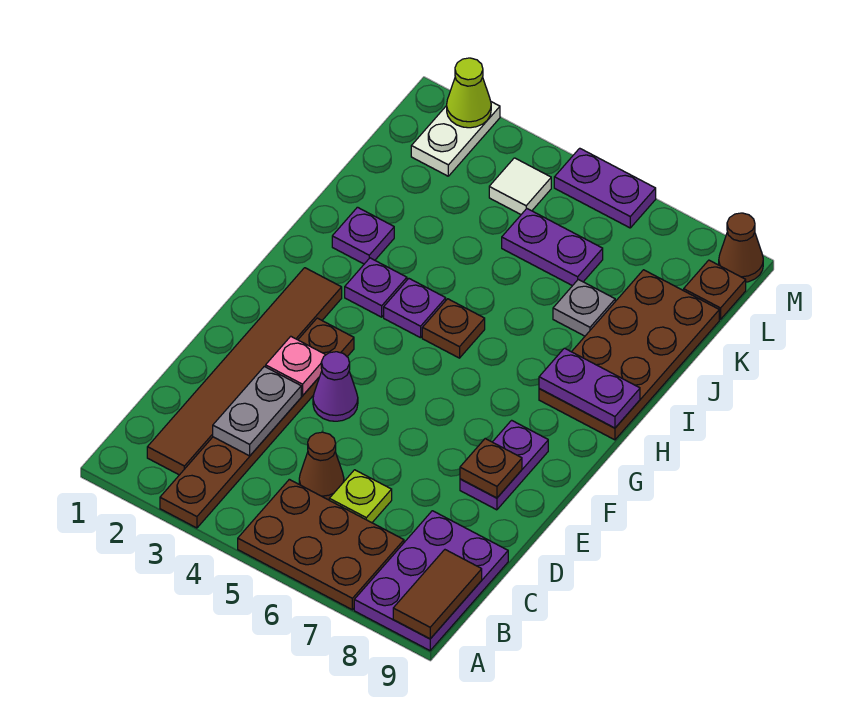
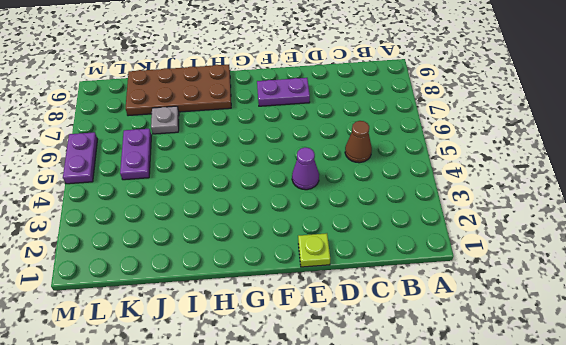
lime 1x1 plate [298,233,330,267] -> lime 1x1 plate moved to [329,470,392,523]
none -> brown 1x6 plate [160,318,354,528]
none -> brown 2x3 plate [238,479,404,610]
none -> purple 2x3 plate [354,511,508,651]

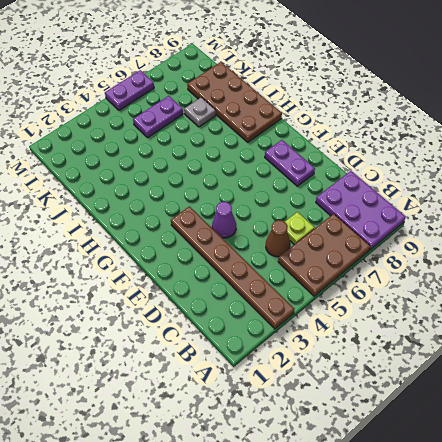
none -> brown 1x6 tile [147,268,342,475]
none -> purple 1x1 plate [345,258,407,317]
none -> purple 1x1 plate [384,279,446,338]

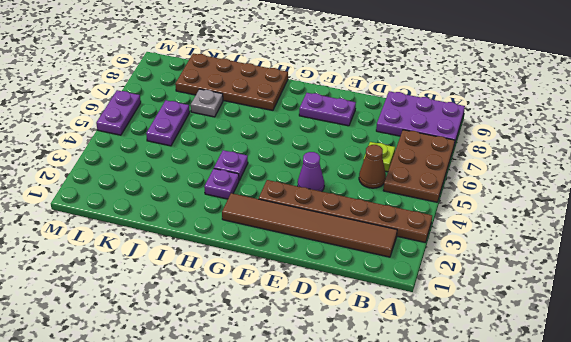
none -> brown 1x1 plate [422,299,485,358]
none -> purple 1x1 plate [332,207,394,264]
none -> white 1x2 plate [411,102,500,176]

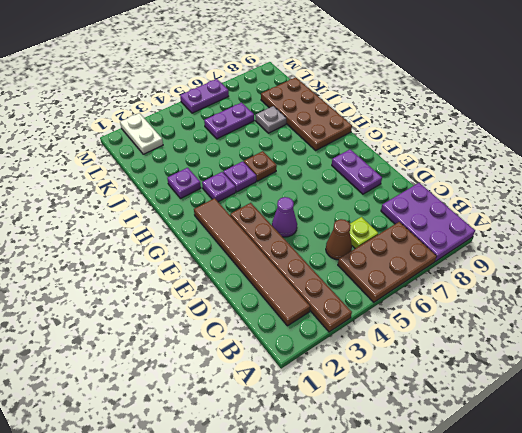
none -> white 1x1 tile [489,158,551,214]
none -> brown 1x1 plate [684,260,746,319]
none -> brown 1x1 cone [719,213,763,282]

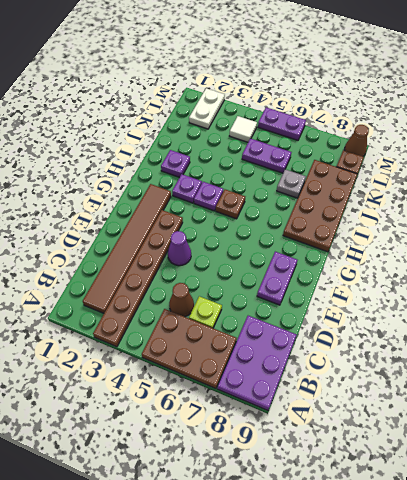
none -> brown 1x2 tile [393,550,482,639]
none -> grey 1x2 plate [213,366,301,456]
none -> pink 1x1 plate [266,336,325,396]

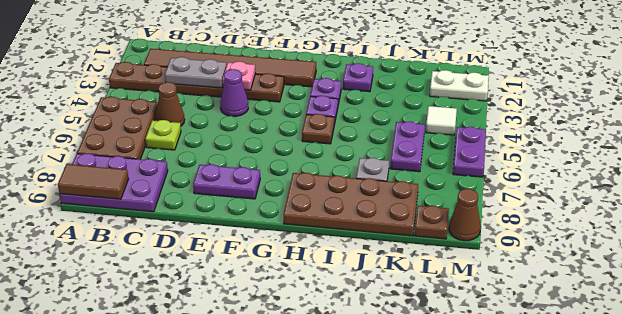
none -> brown 1x1 plate [460,439,522,498]
none -> purple 1x2 plate [539,348,640,428]
none -> lime 1x1 cone [447,58,491,128]

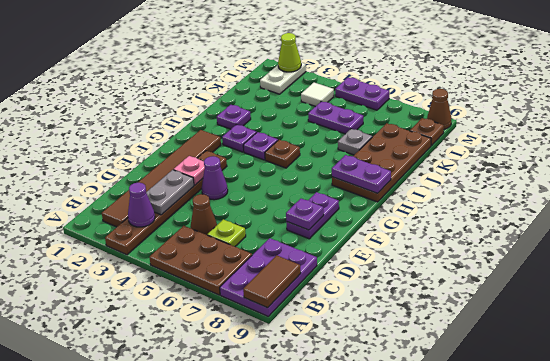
purple 1x1 cone [128,183,155,227] -> none
purple 1x1 plate [286,199,324,230] -> brown 1x1 plate [460,439,522,498]

